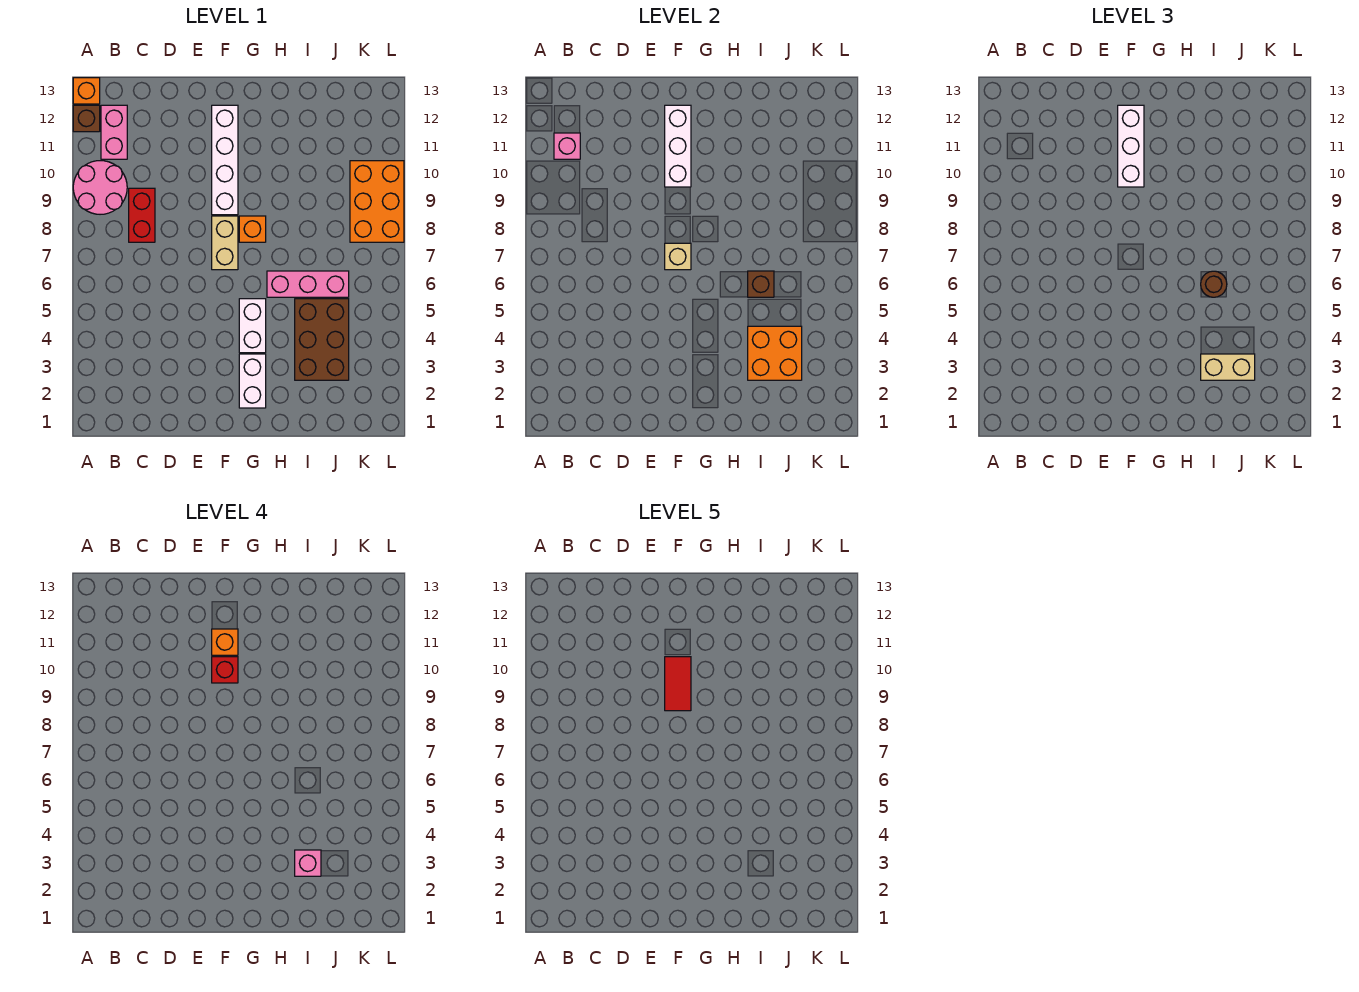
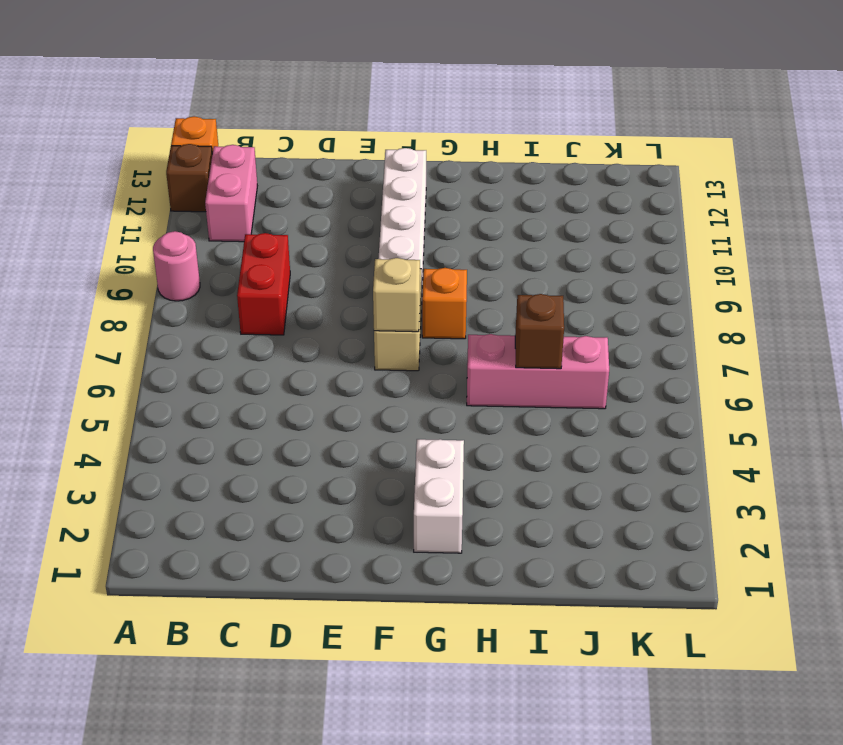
pink 1x1 round brick [153,231,200,301] -> pink 2x2 round brick [73,161,127,214]
none -> white 1x2 brick [239,299,266,353]
none -> brown 2x3 brick [295,299,349,380]
none -> orange 2x3 brick [350,161,404,242]

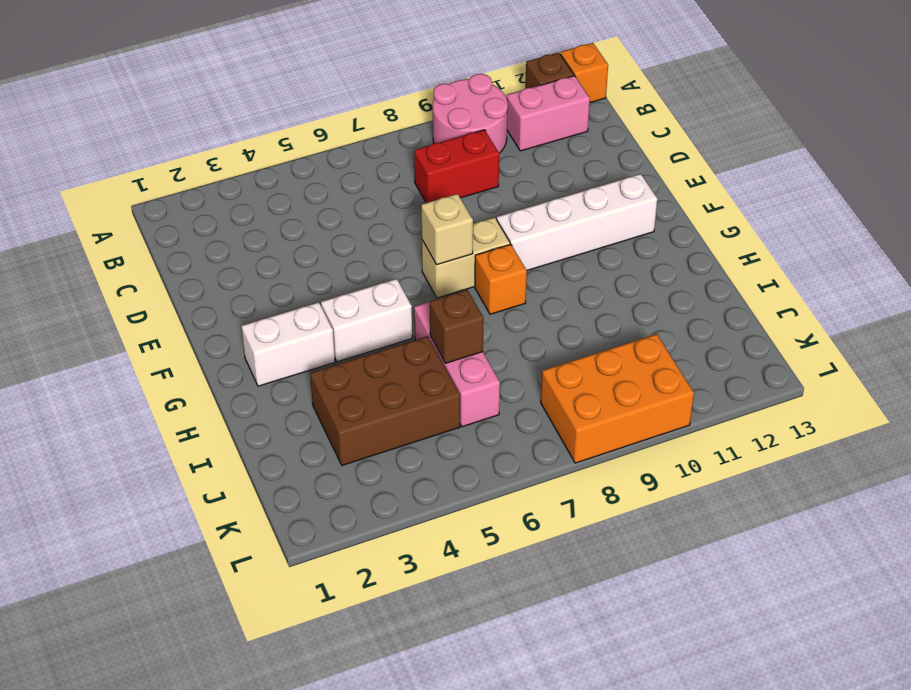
none -> pink 1x1 brick [554,133,580,159]
none -> white 1x3 brick [665,105,691,187]
none -> orange 2x2 brick [748,326,802,380]

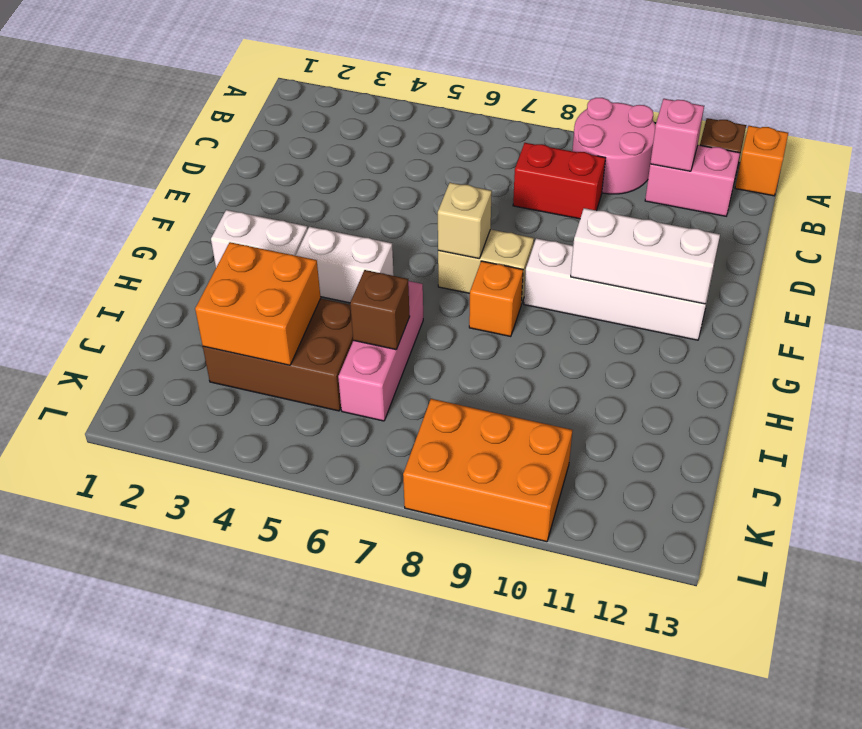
none -> white 1x3 brick [1118,105,1144,187]
none -> tan 1x2 brick [1201,354,1255,380]
none -> brown 1x1 round brick [1201,271,1227,297]

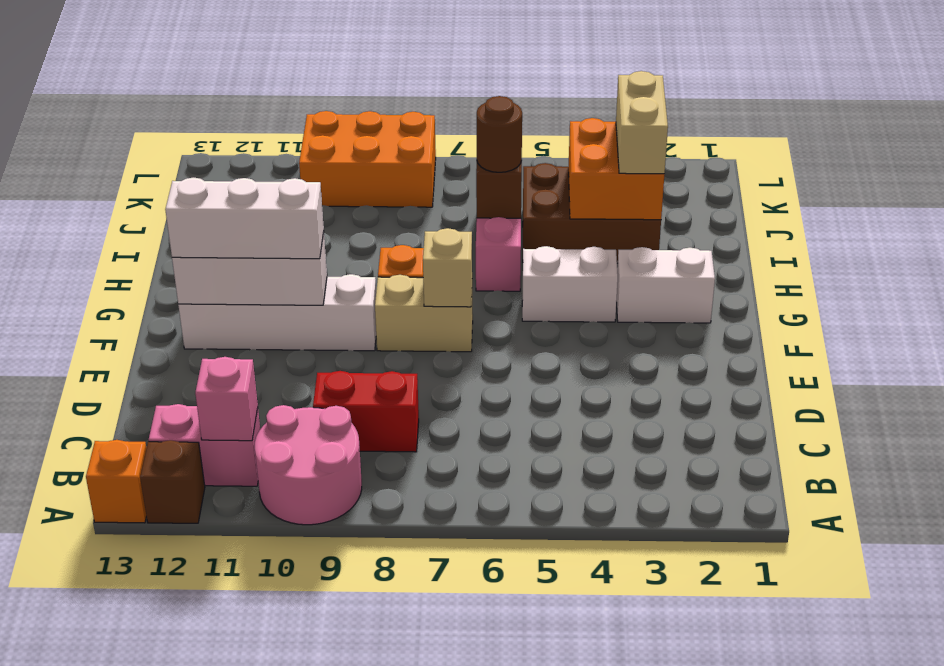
none -> red 1x1 brick [212,657,238,683]
none -> orange 1x1 brick [212,629,238,655]
none -> pink 1x1 brick [295,850,321,876]

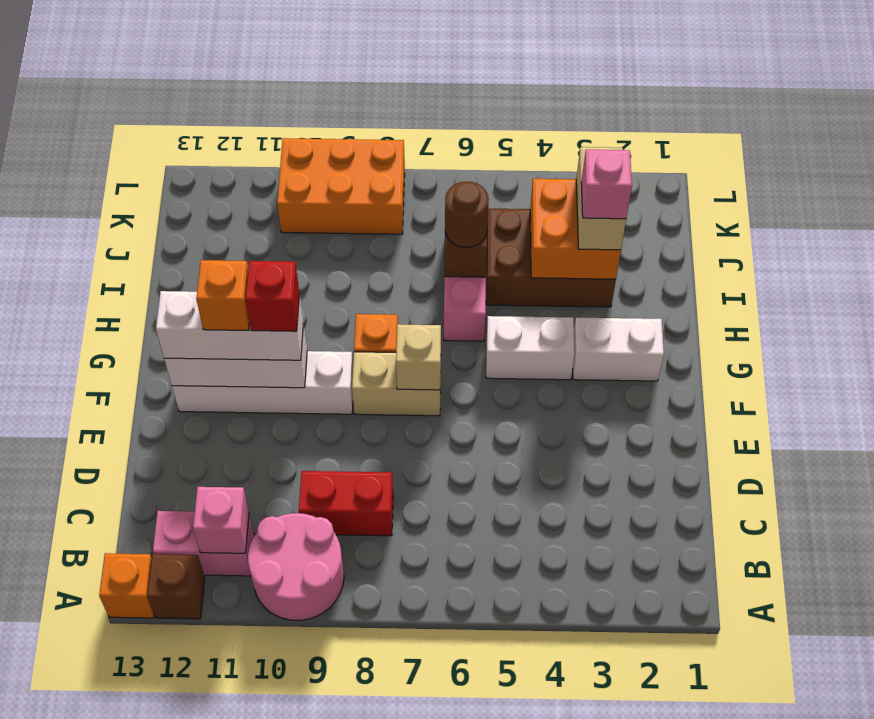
none -> red 1x2 tile [665,657,691,711]

